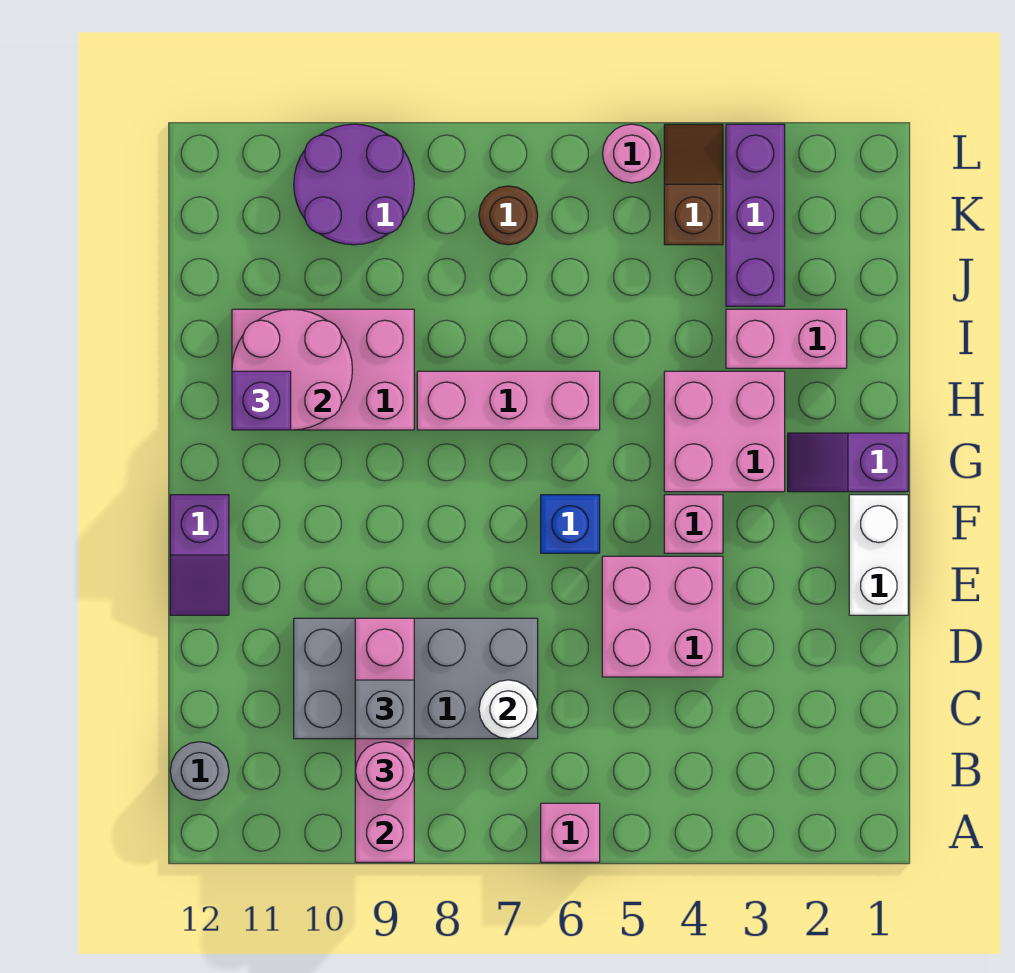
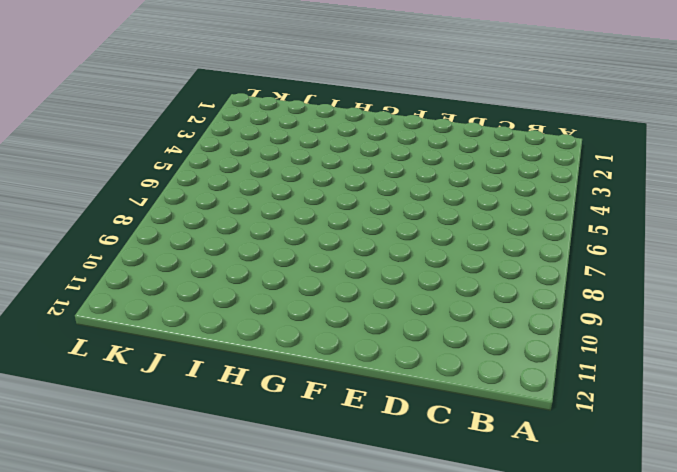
none -> pink 1x1 brick [541,803,600,862]
none -> grey 1x1 round brick [170,742,229,800]
none -> grey 2x4 brick [294,618,538,739]

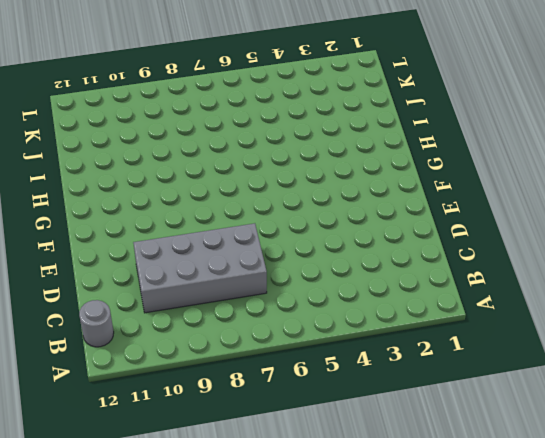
none -> pink 1x1 brick [541,803,600,862]
none -> pink 2x2 brick [602,556,723,677]
none -> white 1x2 brick [849,495,908,615]

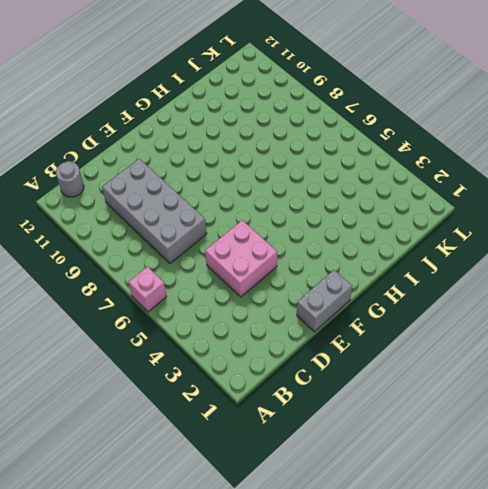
grey 1x2 brick [297,270,352,332] -> white 1x2 brick [849,495,908,615]
none -> purple 1x2 slope [170,495,229,615]
none -> pink 1x1 brick [664,495,723,553]
none -> blue 1x1 brick [541,495,600,553]

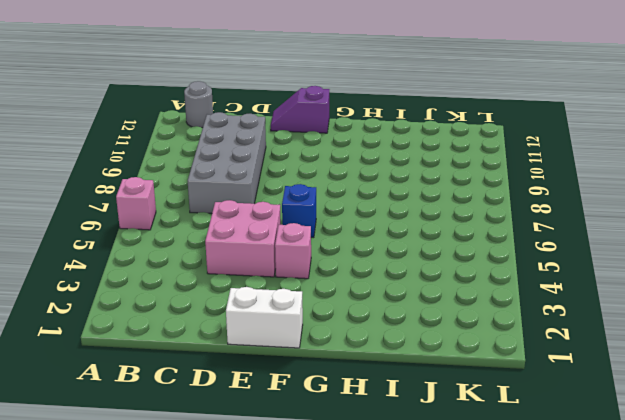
none -> purple 1x2 slope [788,433,908,492]
none -> pink 2x2 brick [664,371,785,492]
none -> pink 1x3 brick [417,371,600,430]

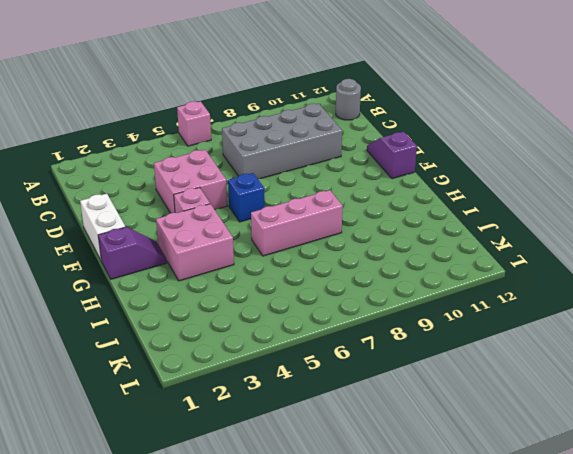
none -> pink 2x3 brick [232,309,414,430]
none -> pink 1x2 brick [726,309,847,368]
none -> purple 1x3 brick [726,124,785,306]

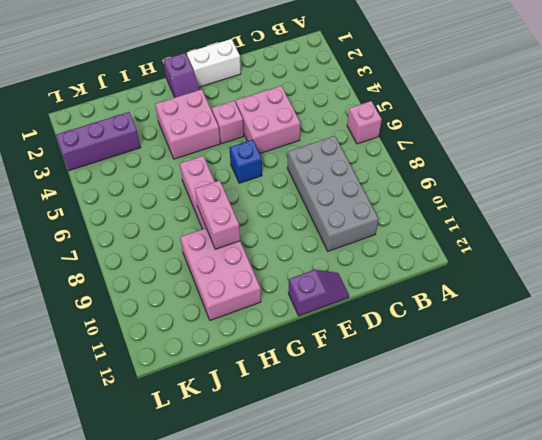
pink 1x2 brick [195,180,240,249] -> pink 1x2 brick moved to [726,309,847,368]
none -> grey 1x1 round brick [170,742,229,800]
none -> brown 1x2 slope [664,124,723,245]
none -> brown 1x1 round brick [479,186,538,245]

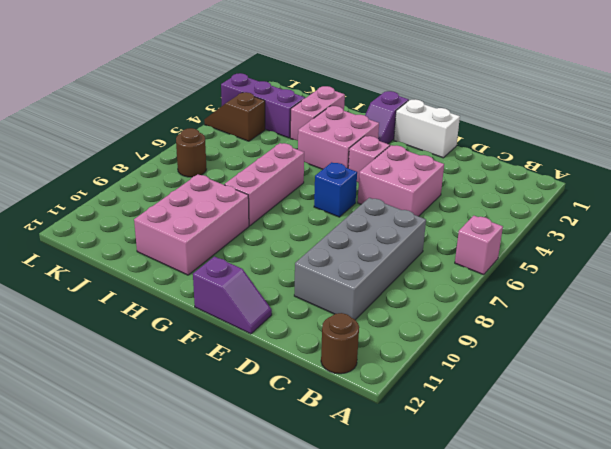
brown 1x1 round brick [321,313,359,374] -> grey 1x1 round brick [170,742,229,800]
none -> purple 2x2 round brick [294,124,414,245]
none -> pink 1x1 round brick [603,124,661,183]
none -> pink 1x4 brick [355,618,414,862]

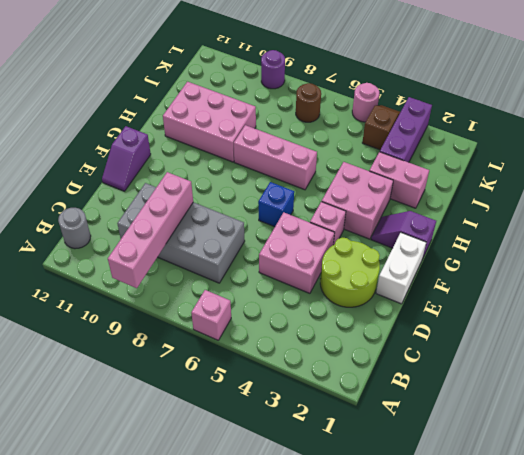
lime 2x2 round brick [320,238,380,307] -> none
purple 1x1 round brick [261,50,285,89] -> purple 2x2 round brick [294,124,414,245]
none -> white 1x1 round brick [479,680,538,739]
none -> pink 2x2 round brick [232,309,353,430]
none -> pink 1x1 round brick [356,742,414,800]

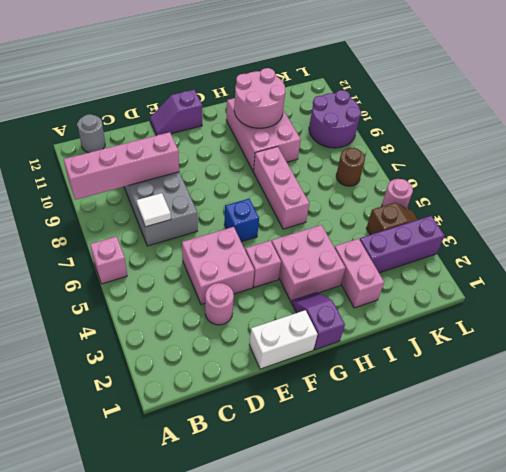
white 1x1 tile [137,193,171,227] -> white 1x1 round brick [479,680,538,739]
pink 1x1 round brick [205,283,234,325] -> pink 1x1 round brick moved to [356,742,414,800]
none -> grey 1x1 brick [355,680,414,739]
none -> purple 1x1 brick [232,371,291,430]

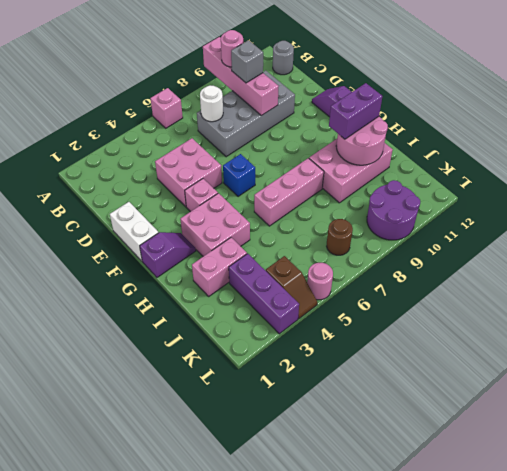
purple 1x2 brick [329,83,382,139] -> purple 1x1 brick [232,371,291,430]

